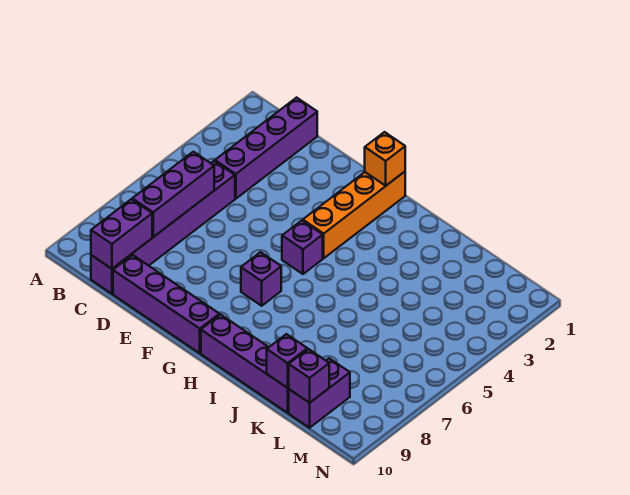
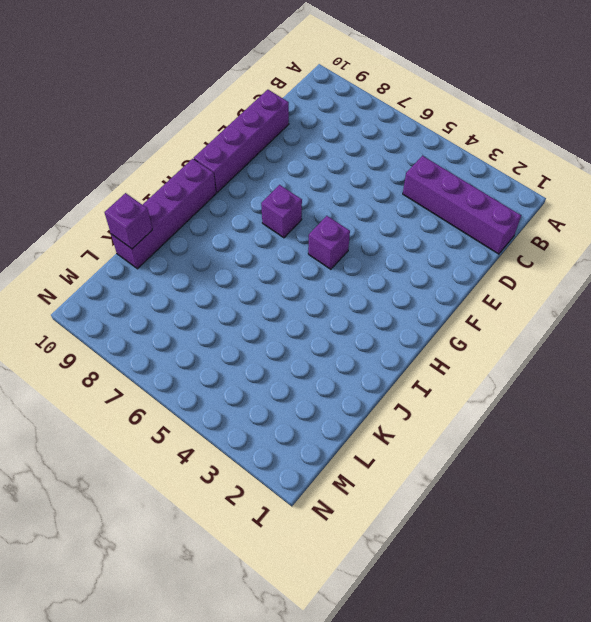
none -> purple 1x6 brick [91,161,235,294]
none -> orange 1x4 brick [303,172,405,258]
none -> purple 1x2 brick [289,358,350,428]

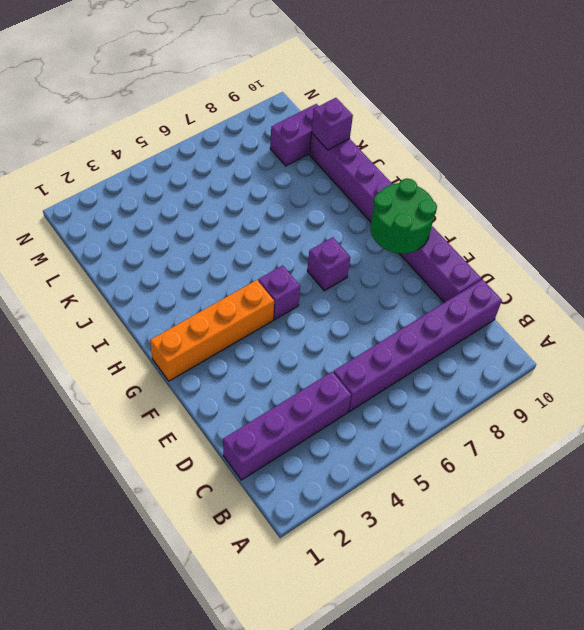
green 2x2 round brick [370,178,437,253] -> none
none -> purple 1x3 brick [132,152,214,237]
none -> purple 1x2 brick [91,199,152,269]
none -> orange 1x1 brick [365,132,405,186]

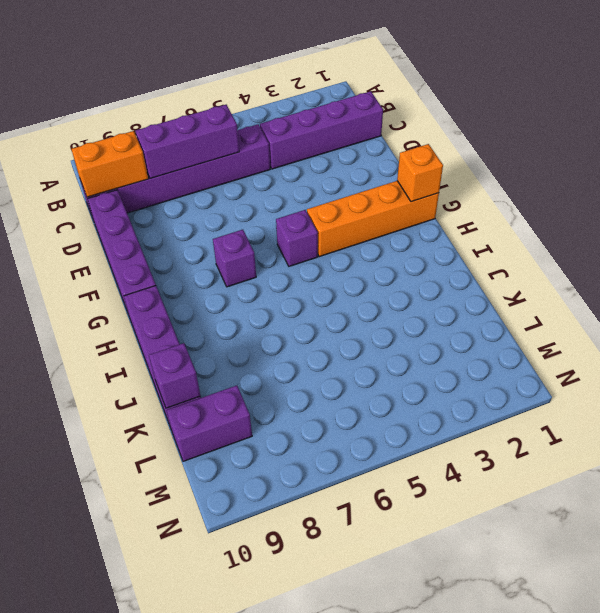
orange 1x2 brick [71,131,148,197] -> purple 1x2 brick [91,199,152,269]
none -> purple 1x1 brick [288,349,329,403]

